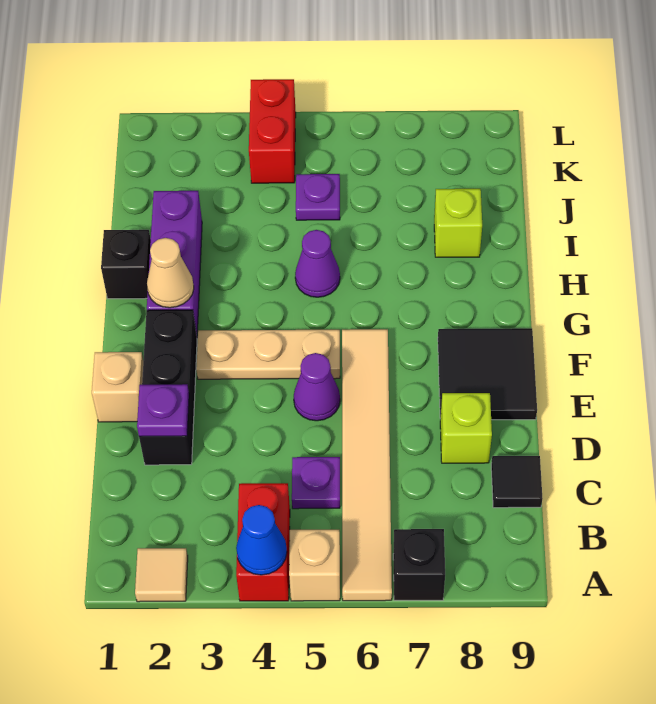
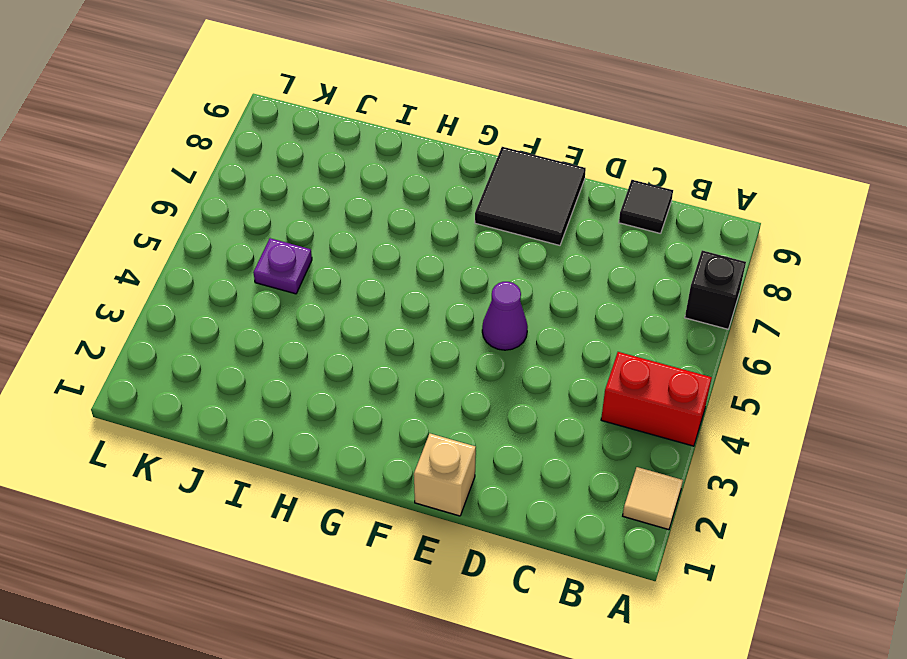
none -> tan 1x1 brick [289,530,340,601]
none -> tan 1x6 tile [342,329,392,601]
none -> purple 1x1 plate [292,457,340,509]

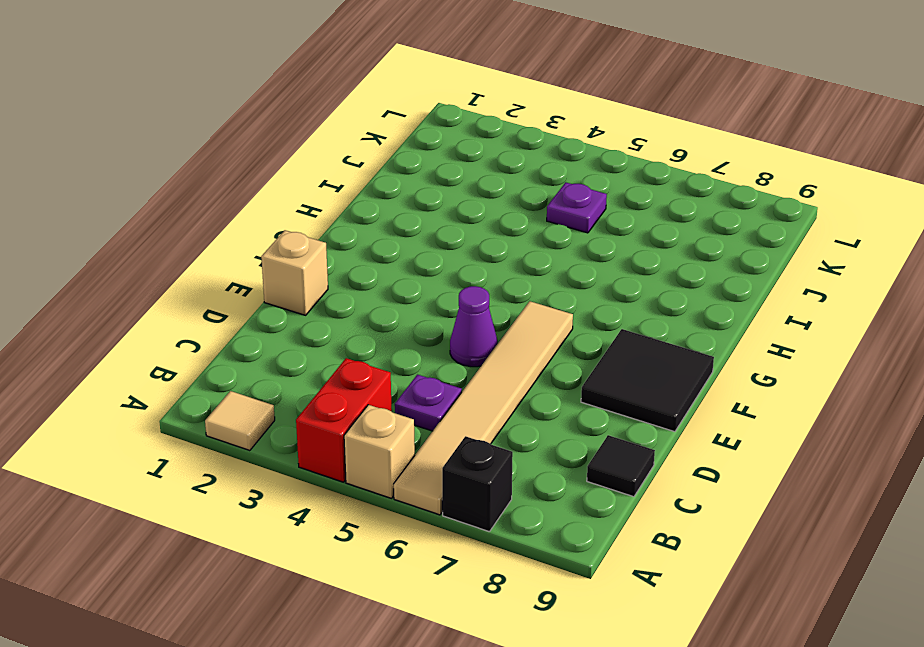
none -> black 1x3 brick [139,310,197,465]
none -> lime 1x1 brick [440,393,492,463]
none -> tan 1x3 plate [196,330,340,379]

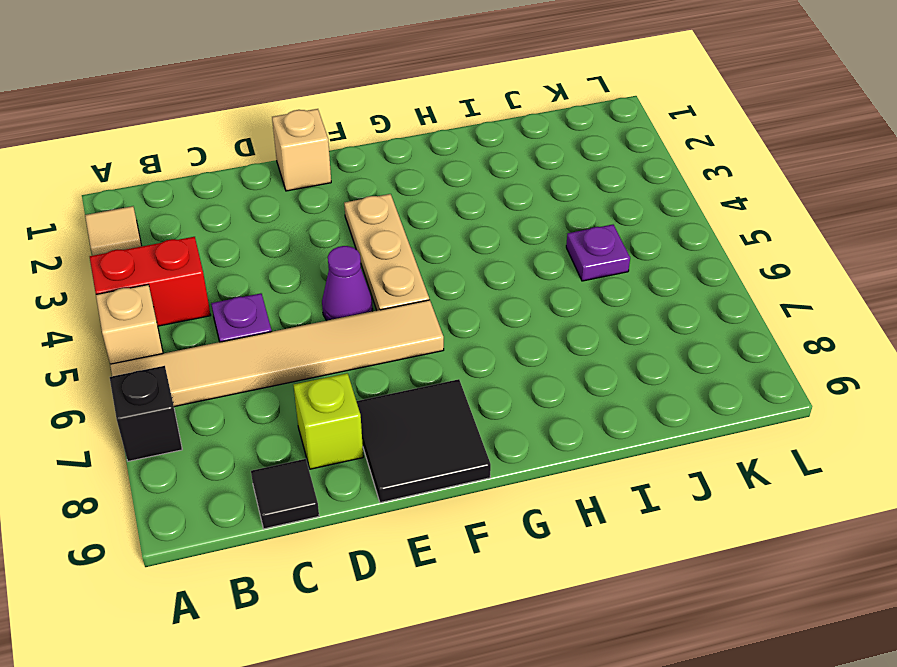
none -> black 1x3 brick [139,310,197,465]
none -> purple 1x3 brick [147,191,202,336]
none -> black 1x1 brick [101,230,151,299]

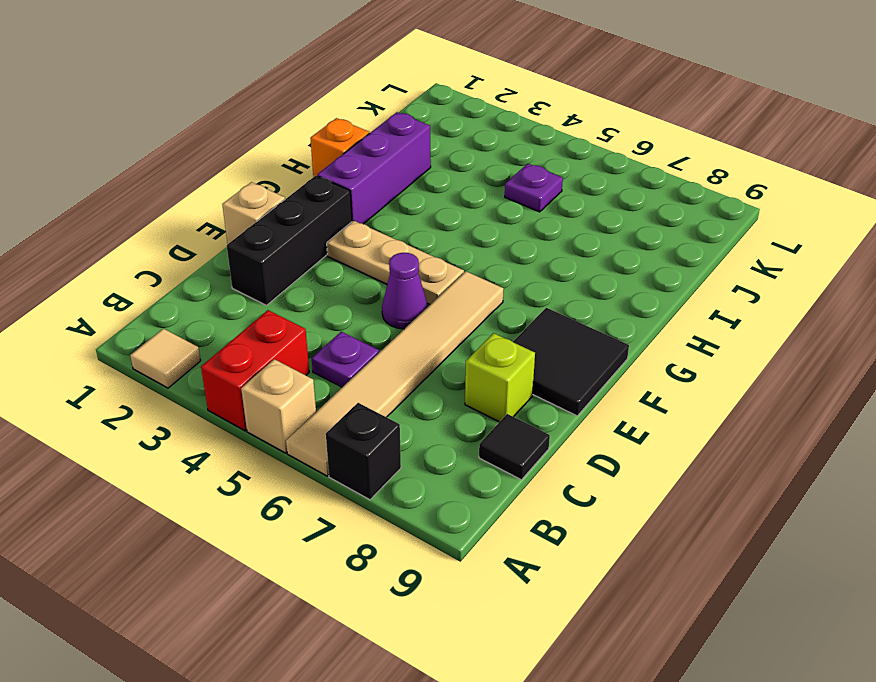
orange 1x1 brick [310,118,369,177] -> black 1x1 brick [101,230,151,299]
none -> purple 1x1 cone [295,230,340,297]
none -> lime 1x1 brick [434,189,482,257]
none -> red 1x2 brick [249,79,296,183]

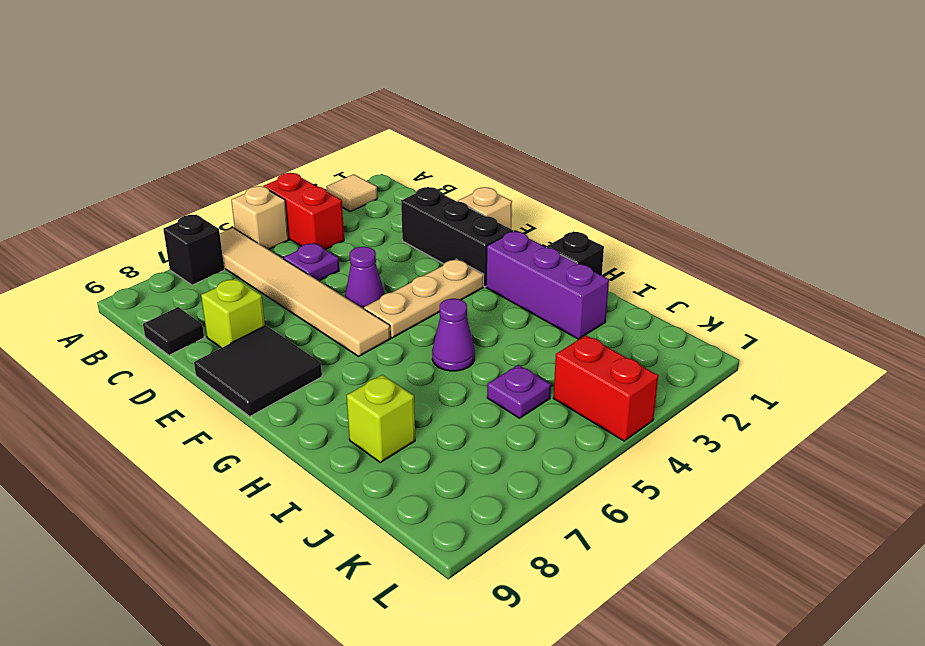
none -> blue 1x1 cone [236,505,287,575]
none -> purple 1x1 plate [137,384,189,436]
none -> tan 1x1 cone [147,238,194,308]

